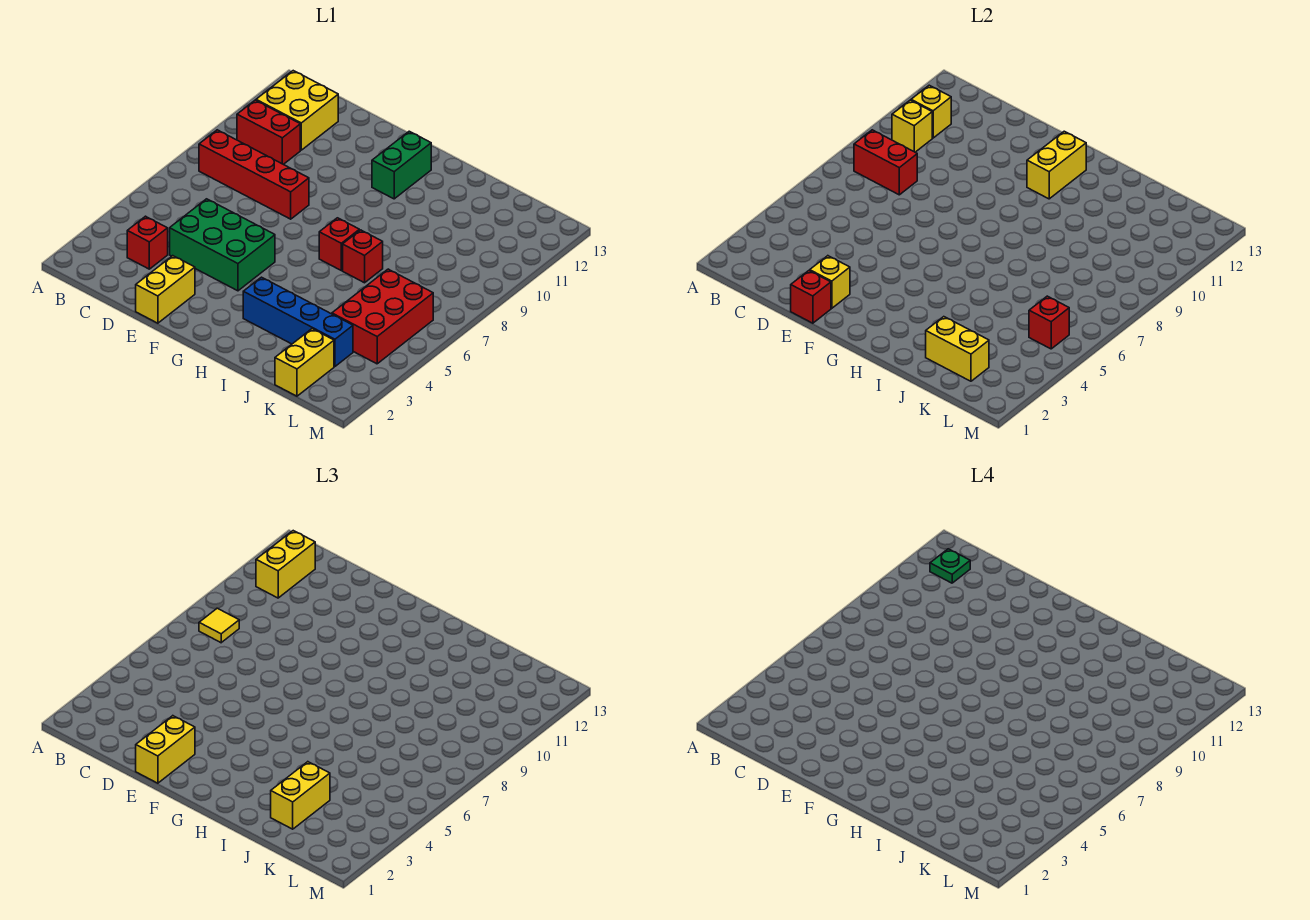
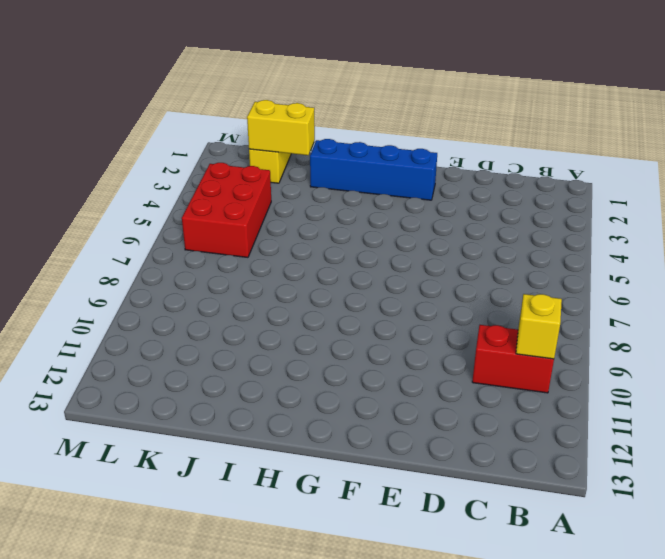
blue 1x4 brick [310,139,437,200] -> blue 1x4 brick moved to [243,277,353,366]
none -> red 1x4 brick [199,130,309,219]
none -> yellow 2x2 brick [256,71,338,150]
none -> red 1x1 brick [127,216,168,269]

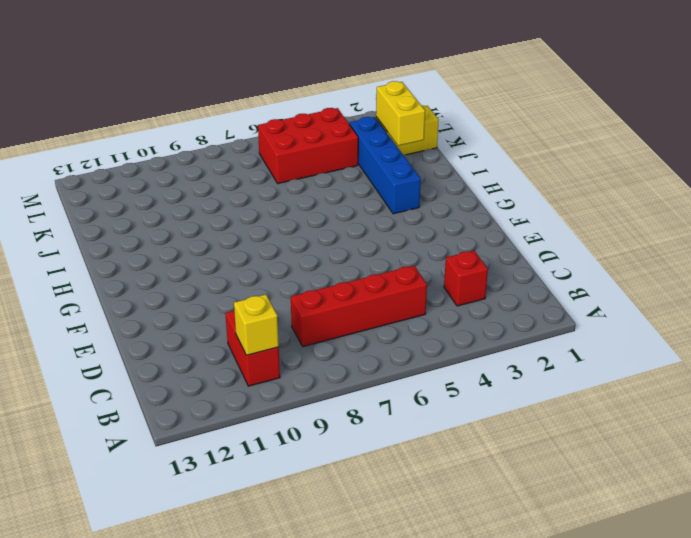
red 1x4 brick [291,266,427,346] -> red 1x4 brick turned to [199,130,309,219]
none -> yellow 2x2 brick [256,71,338,150]
none -> green 2x3 brick [170,199,275,291]
none -> yellow 1x2 brick [136,256,195,323]

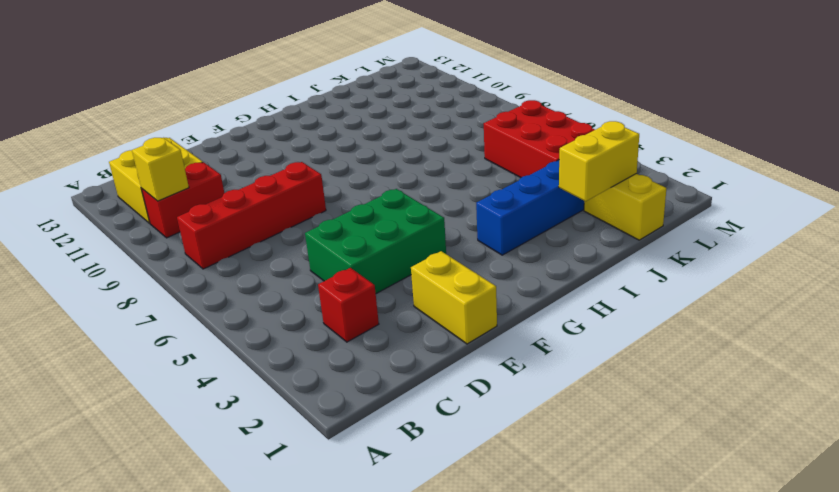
none -> green 1x2 brick [372,131,431,199]
none -> red 1x1 brick [319,218,359,270]
none -> red 1x1 brick [343,230,383,283]

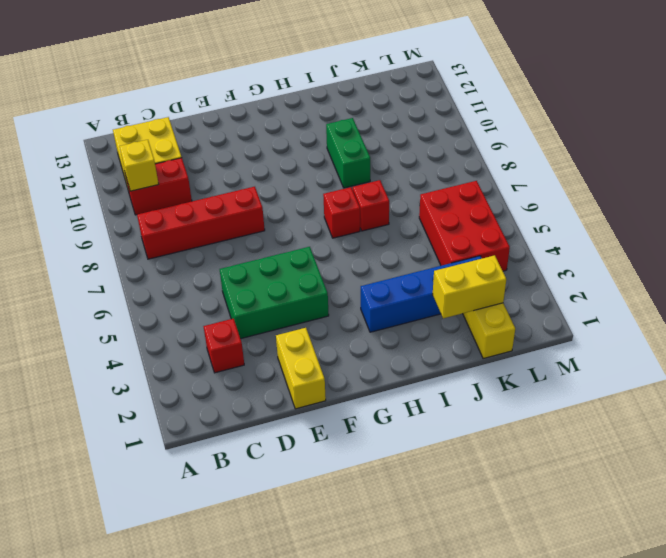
green 1x2 brick [326,118,370,188] -> green 1x2 brick moved to [372,131,431,199]
none -> red 1x2 brick [854,130,917,195]
none -> yellow 1x1 brick [911,85,951,138]
none -> red 1x1 brick [791,271,831,323]

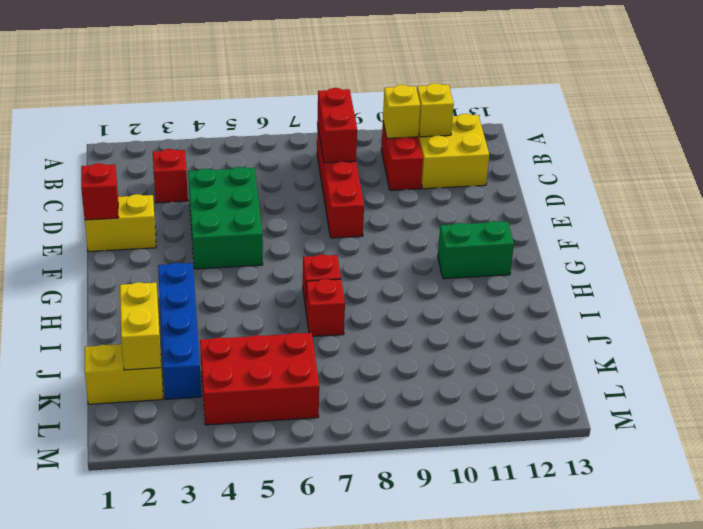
none -> yellow 1x1 brick [810,256,850,308]
none -> yellow 1x2 brick [1027,131,1086,199]
none -> red 1x1 brick [1029,296,1069,349]

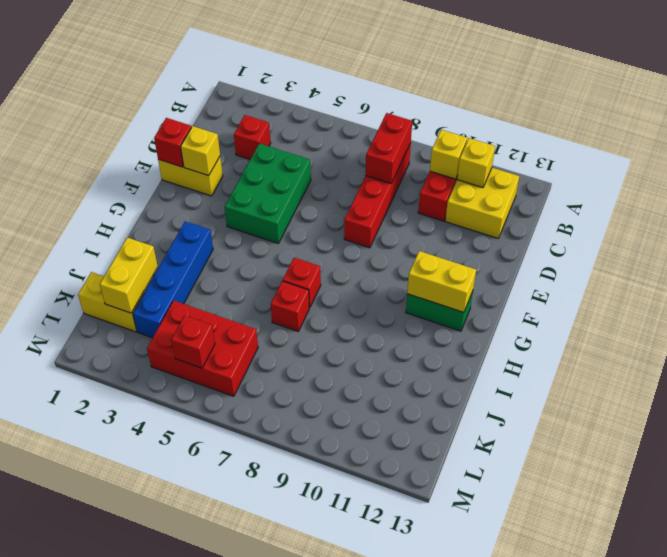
none -> yellow 1x1 tile [199,608,239,643]
none -> yellow 1x2 brick [256,531,315,598]
none -> yellow 1x2 brick [136,716,195,783]

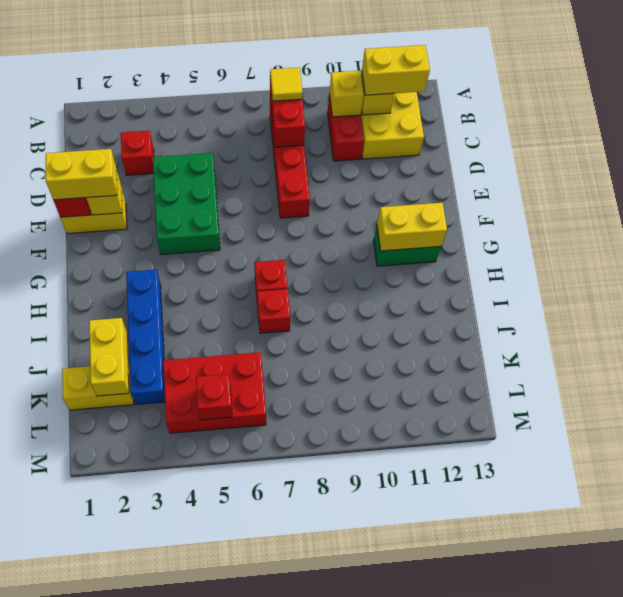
none -> yellow 1x2 brick [271,762,330,829]
none -> green 1x1 plate [930,549,970,583]

